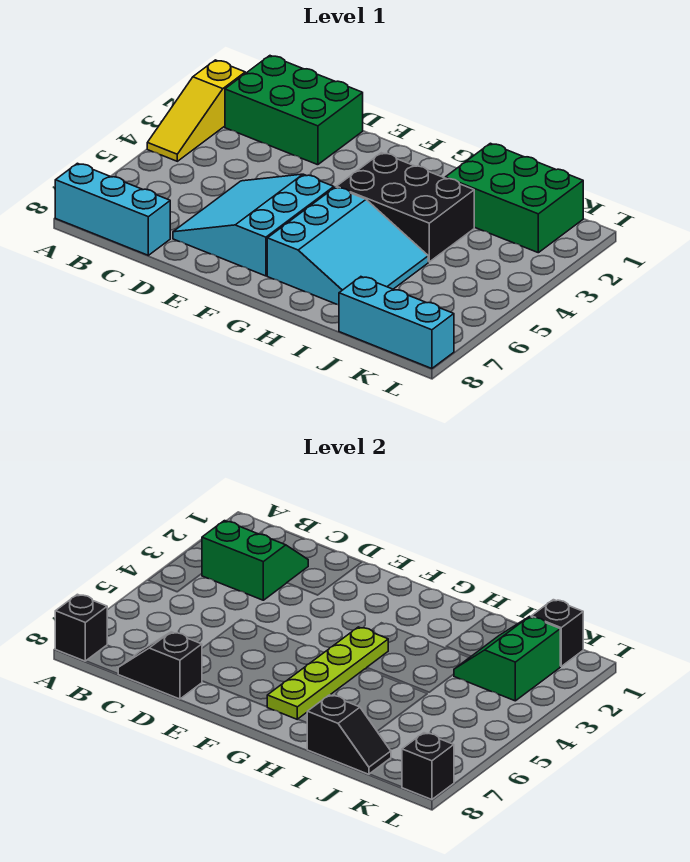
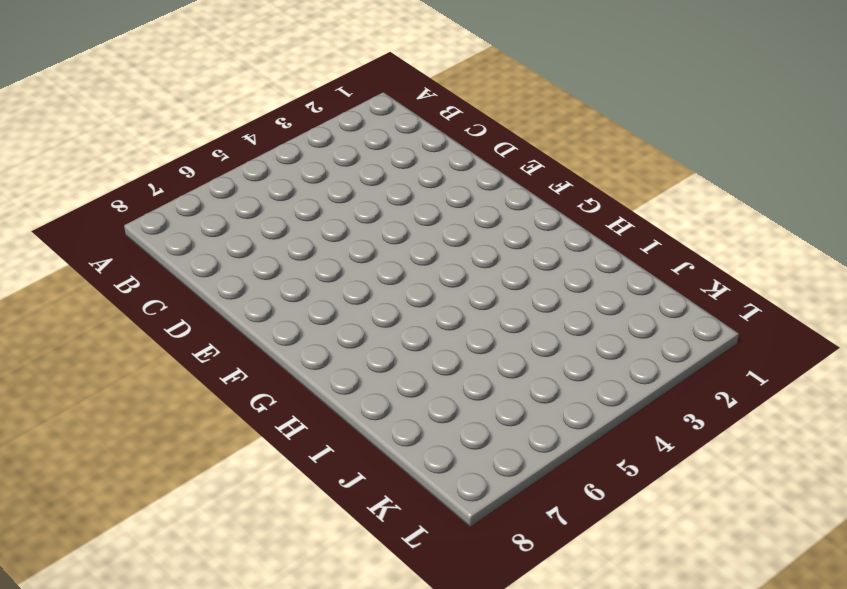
none -> yellow 1x3 slope [147,60,245,161]
none -> cyan 1x3 brick [55,163,170,255]
none -> green 2x3 brick [225,56,363,165]

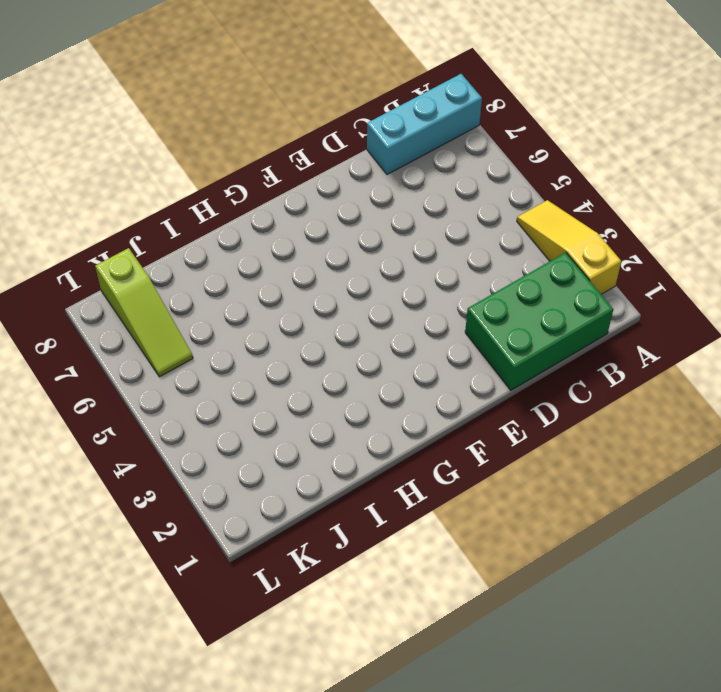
lime 1x3 slope [95,248,193,377] -> cyan 1x3 brick [339,277,454,369]
none -> cyan 3x3 slope [173,174,334,276]
none -> black 2x3 brick [336,153,474,262]
none -> cyan 3x3 slope [267,187,428,305]

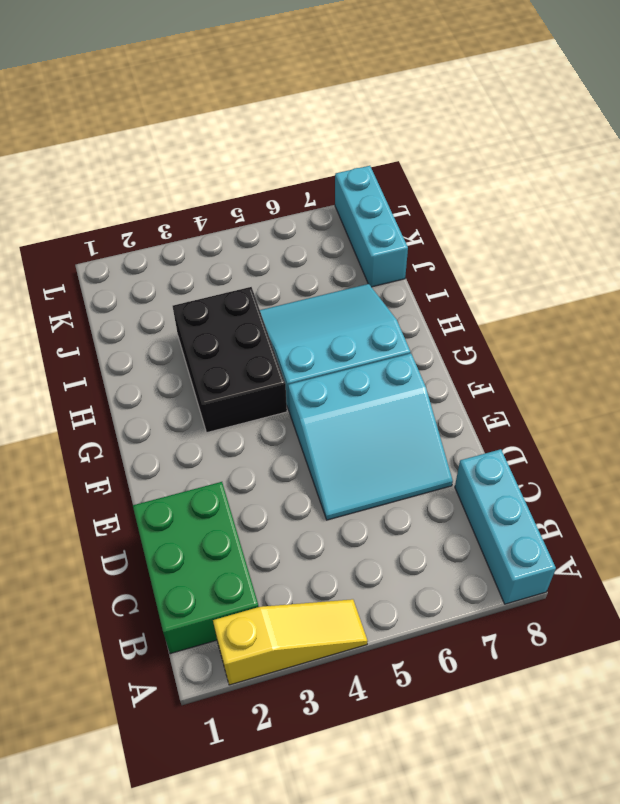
none -> green 2x3 brick [445,143,583,253]
none -> black 1x1 brick [55,594,107,661]
none -> green 2x2 slope [202,521,308,600]

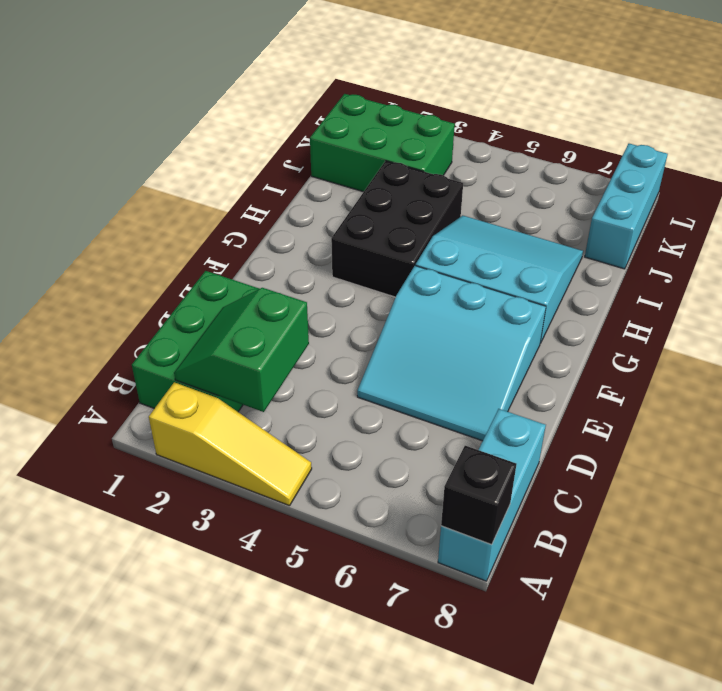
green 2x3 brick [310,94,455,192] -> green 2x3 brick turned to [445,143,583,253]
none -> black 1x2 slope [118,632,202,699]
none -> lime 1x4 plate [267,627,388,719]
none -> black 1x2 slope [307,695,391,774]

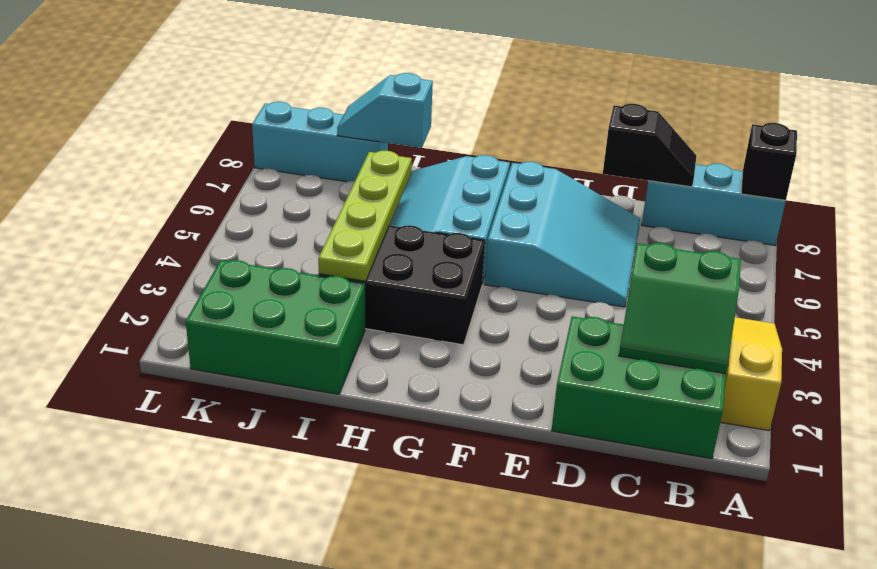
lime 1x4 plate [318,151,412,281] -> lime 1x4 plate moved to [267,627,388,719]
cyan 1x2 slope [337,73,433,148] -> black 1x2 slope [307,695,391,774]
none -> green 2x2 slope [454,616,560,701]
none -> black 1x1 brick [531,600,583,666]
none -> black 1x1 brick [402,733,454,800]

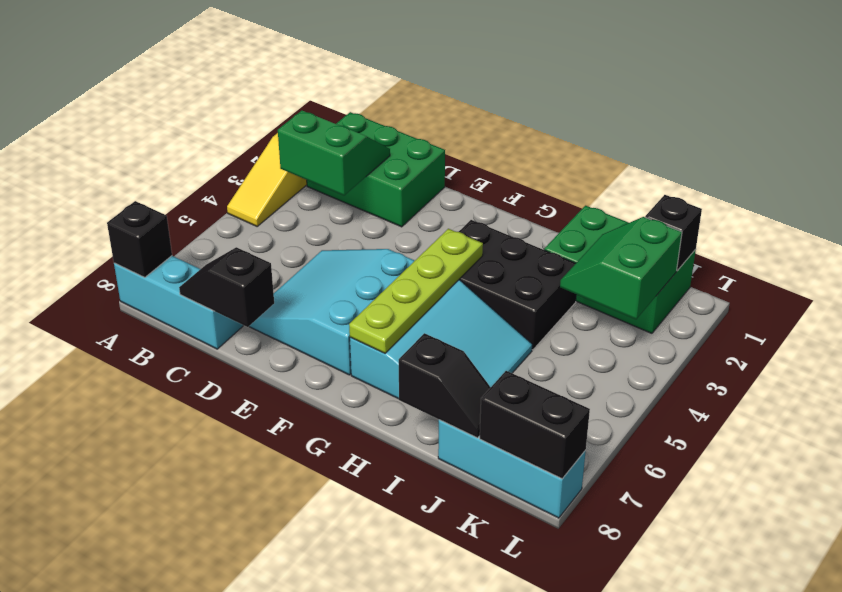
black 1x2 brick [480,371,590,479] -> black 1x1 brick [402,733,454,800]

